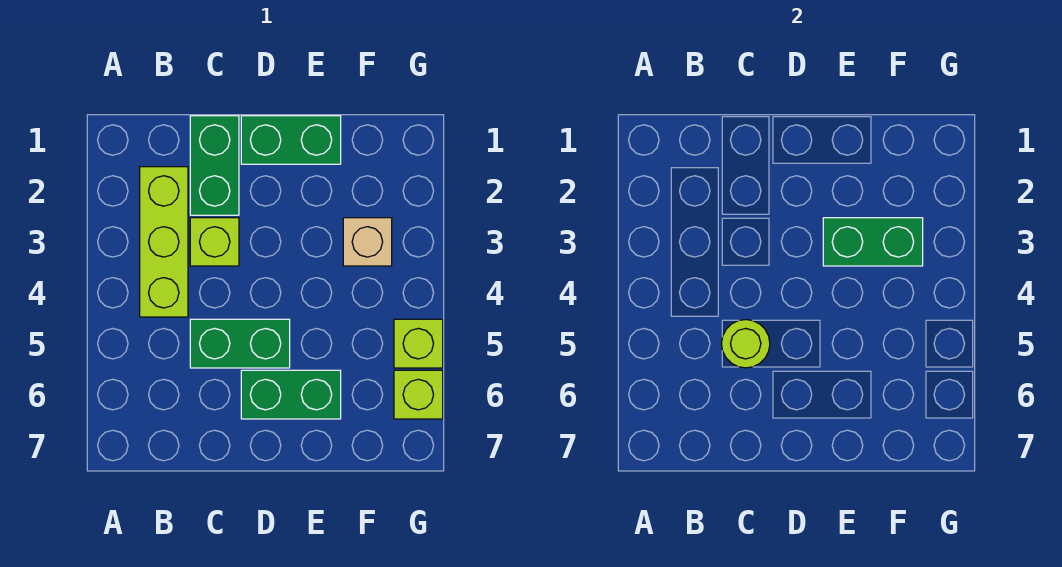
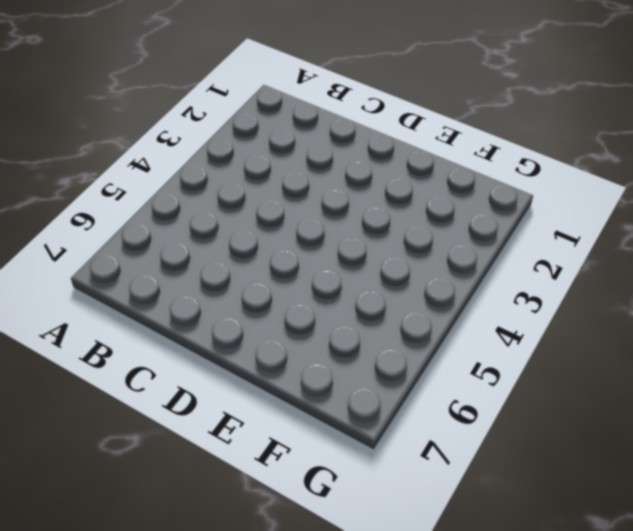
none -> lime 1x3 brick [140,167,188,317]
none -> green 1x2 brick [190,116,239,215]

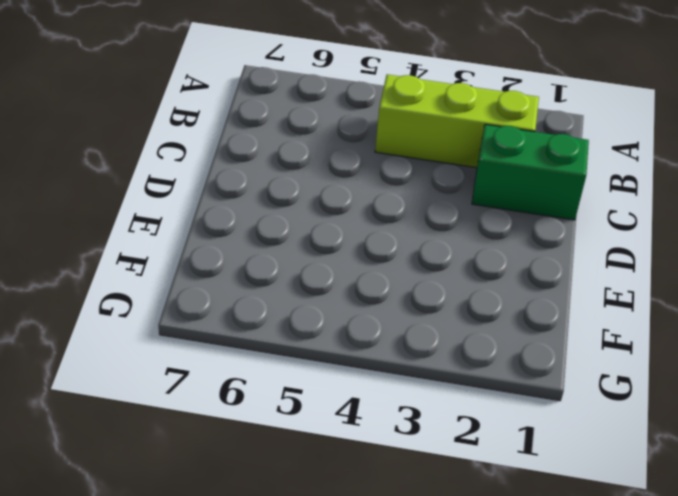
none -> lime 1x1 brick [190,218,239,266]
none -> green 1x2 brick [190,319,290,368]

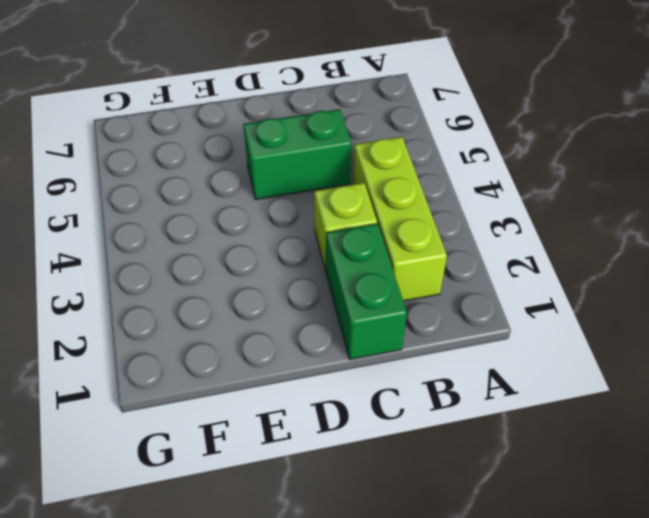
none -> green 1x2 brick [241,116,341,164]
none -> green 1x2 brick [241,370,341,419]

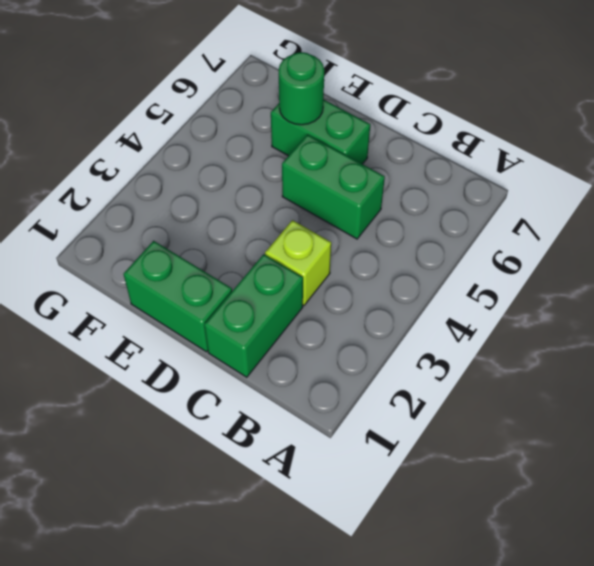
green 1x1 round brick [279,52,324,125] -> none
none -> lime 1x3 brick [140,167,188,317]
none -> tan 1x1 brick [343,218,392,266]

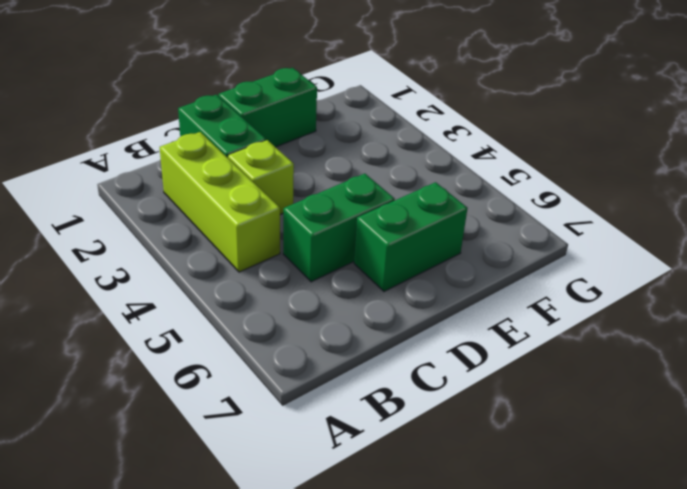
none -> tan 1x1 brick [343,218,392,266]
none -> lime 1x1 brick [394,319,443,368]

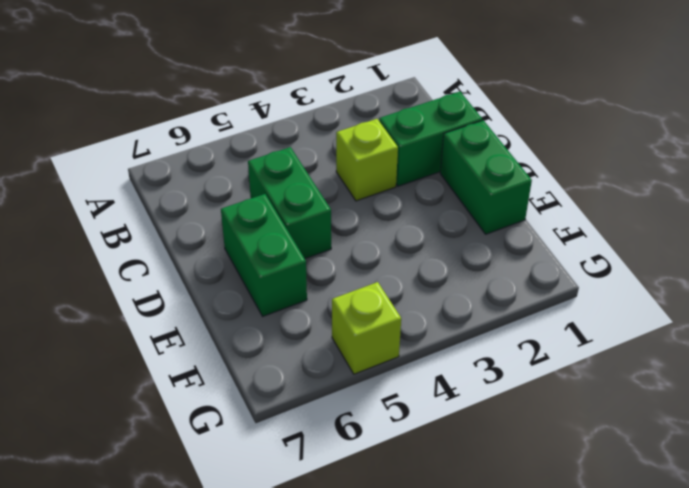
none -> lime 1x3 brick [140,167,188,317]
none -> tan 1x1 brick [343,218,392,266]

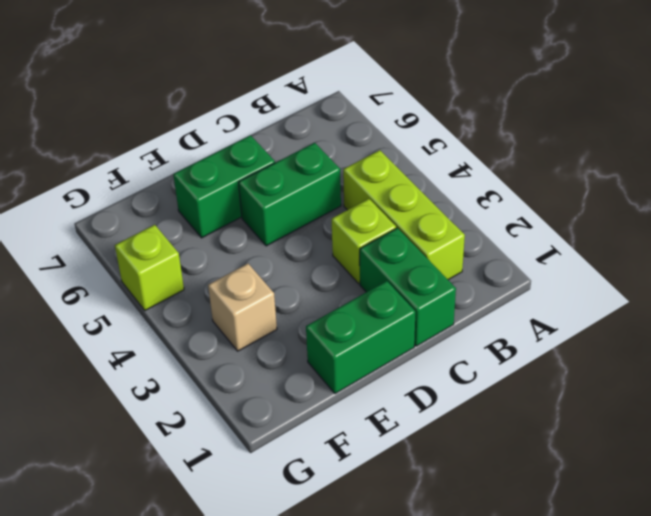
none -> lime 1x1 brick [394,370,443,419]
none -> lime 1x1 round brick [721,320,770,368]

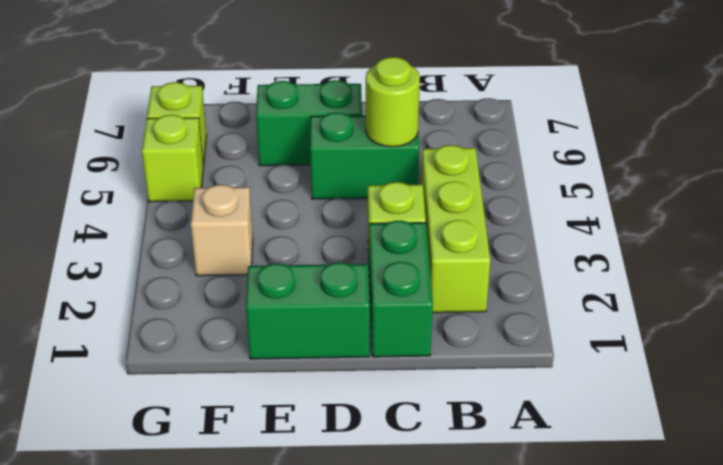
none -> green 1x2 brick [823,218,923,266]

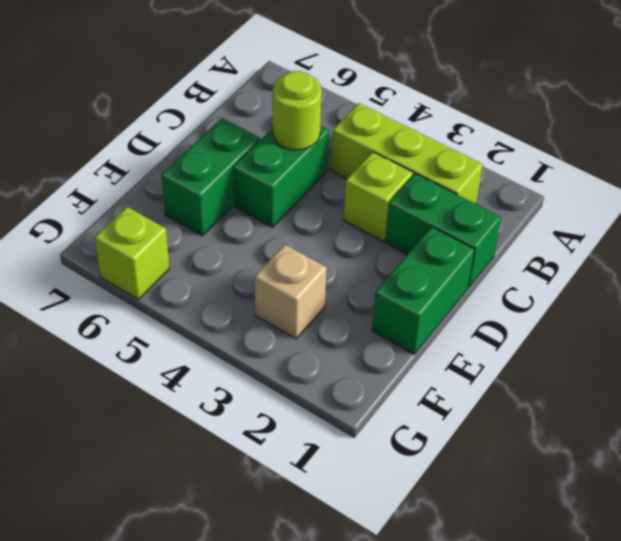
none -> lime 1x1 brick [394,319,443,368]
none -> green 1x2 brick [823,218,923,266]

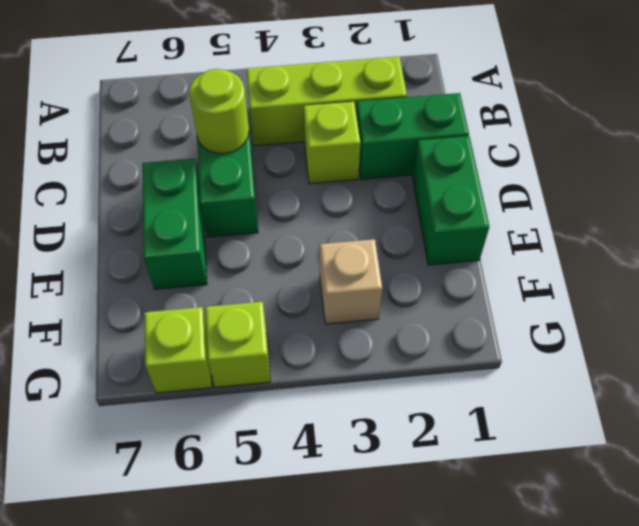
none -> green 1x2 brick [823,218,923,266]

